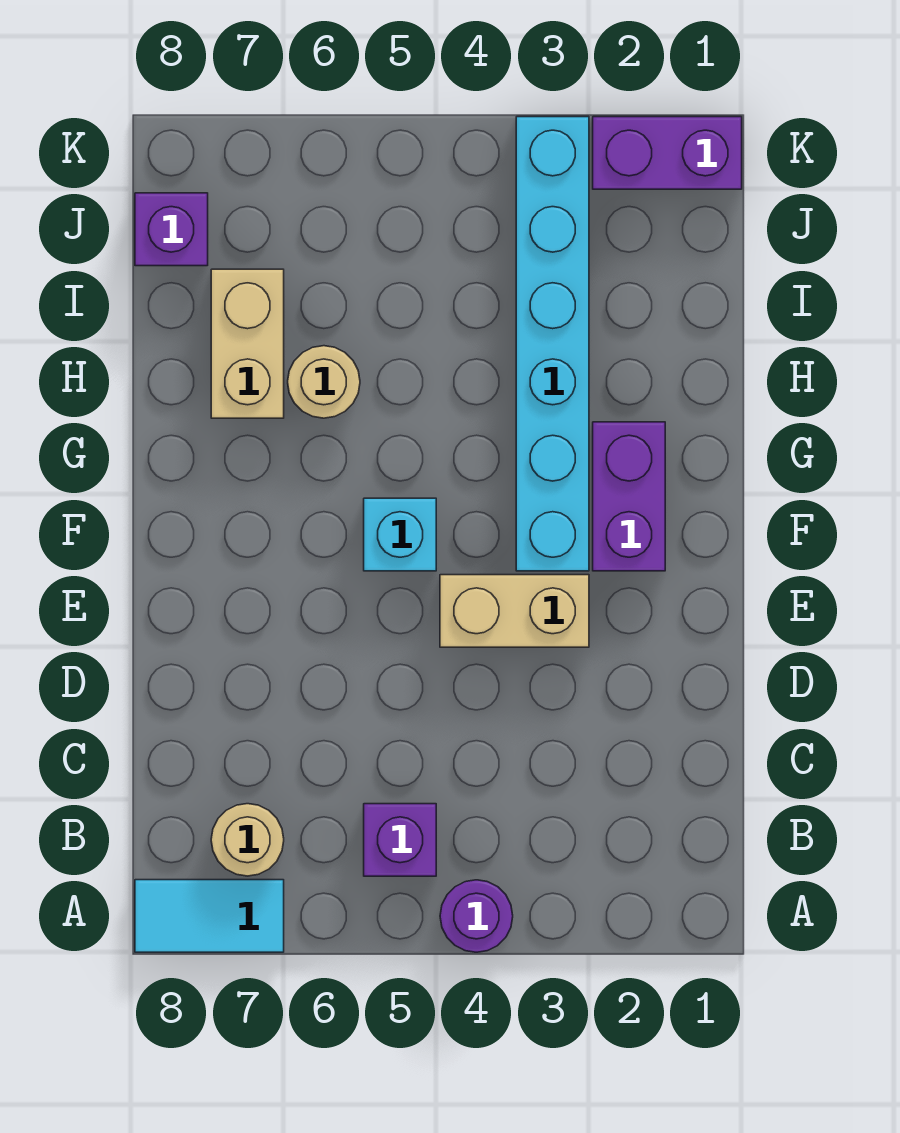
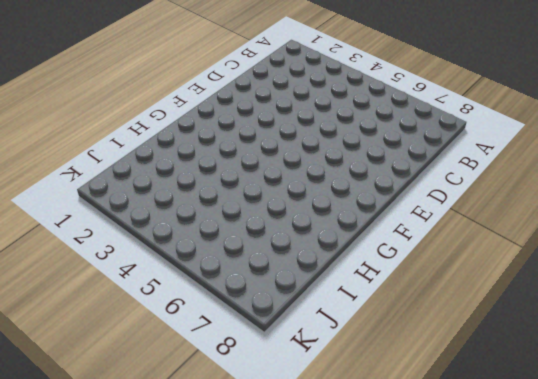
none -> purple 1x1 round brick [440,880,513,952]
none -> cyan 1x2 tile [135,880,284,952]
none -> purple 1x1 brick [364,804,436,876]

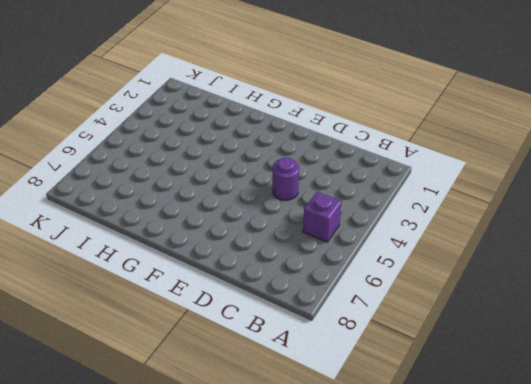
purple 1x1 round brick [273,157,299,200] -> purple 1x1 round brick moved to [440,880,513,952]
none -> cyan 1x2 tile [135,880,284,952]
none -> tan 1x1 round brick [211,804,284,876]
none -> tan 1x2 brick [440,575,589,647]

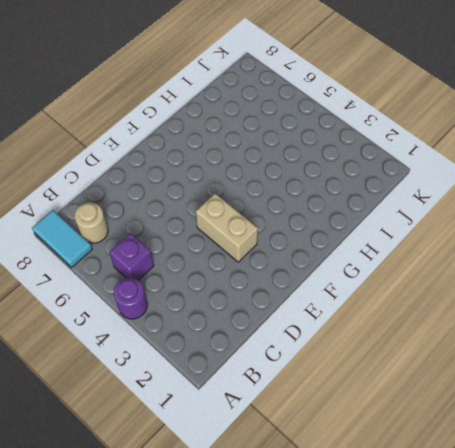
none -> purple 1x2 brick [593,422,665,571]
none -> cyan 1x6 brick [516,117,589,571]
none -> cyan 1x1 brick [364,498,436,571]

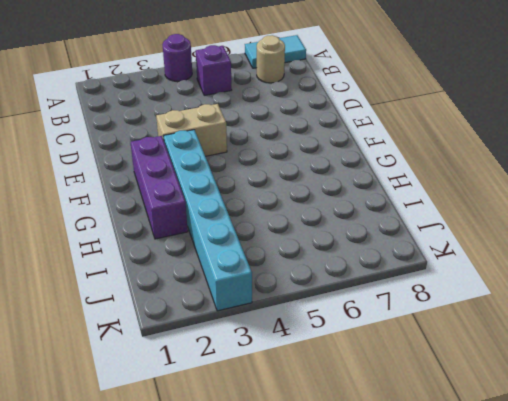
purple 1x3 brick [130,136,188,239] -> purple 1x2 brick [593,422,665,571]
none -> cyan 1x1 brick [364,498,436,571]
none -> tan 1x1 round brick [288,346,360,418]
none -> tan 1x2 brick [211,269,284,418]

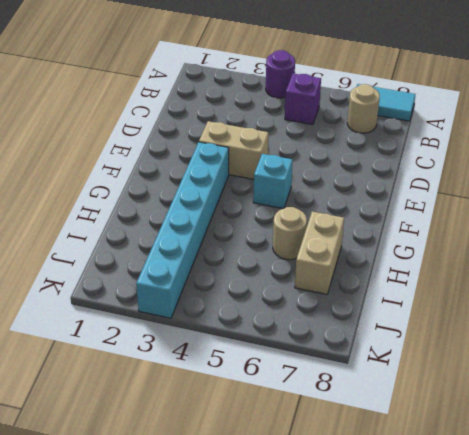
none -> purple 1x2 brick [593,422,665,571]
none -> purple 1x1 brick [135,193,208,266]
none -> purple 1x2 brick [593,117,742,189]

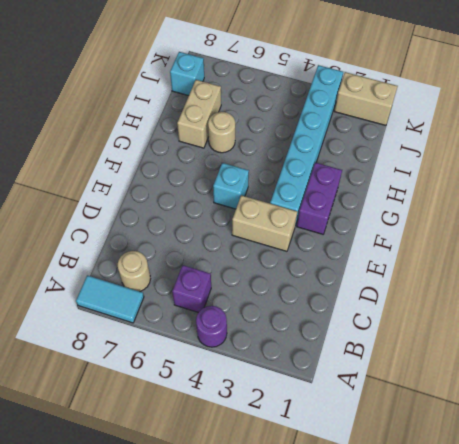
cyan 1x1 brick [170,52,204,96] -> purple 1x1 brick [135,193,208,266]
tan 1x2 brick [334,72,398,125] -> purple 1x2 brick [593,117,742,189]

